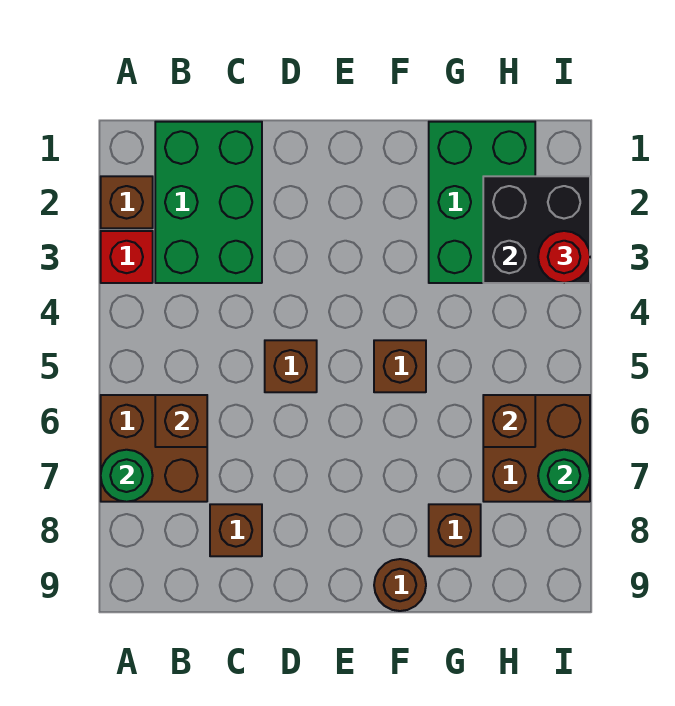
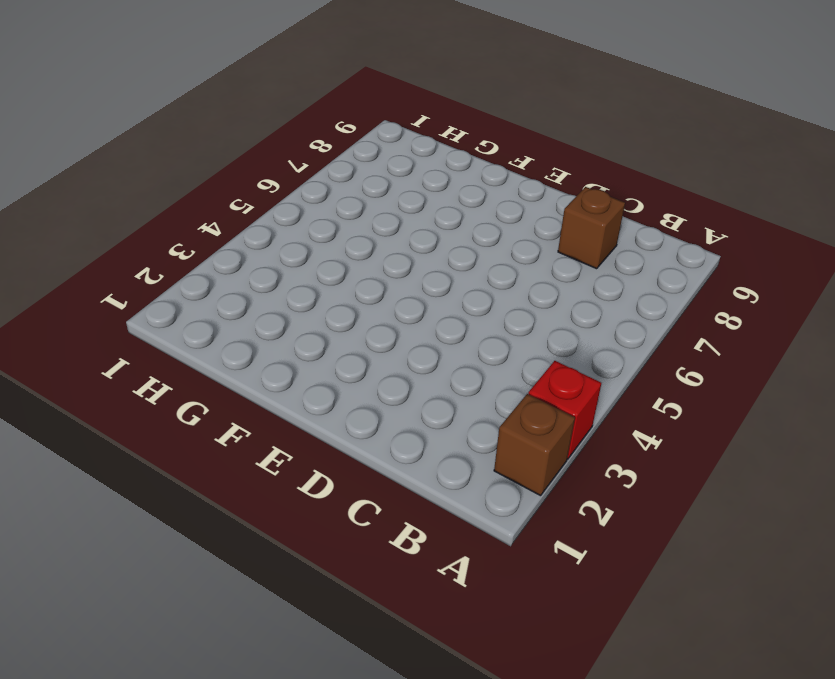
none -> brown 2x2 brick [101,395,207,502]
none -> green 2x3 brick [155,122,262,283]
none -> brown 1x1 brick [265,340,317,392]

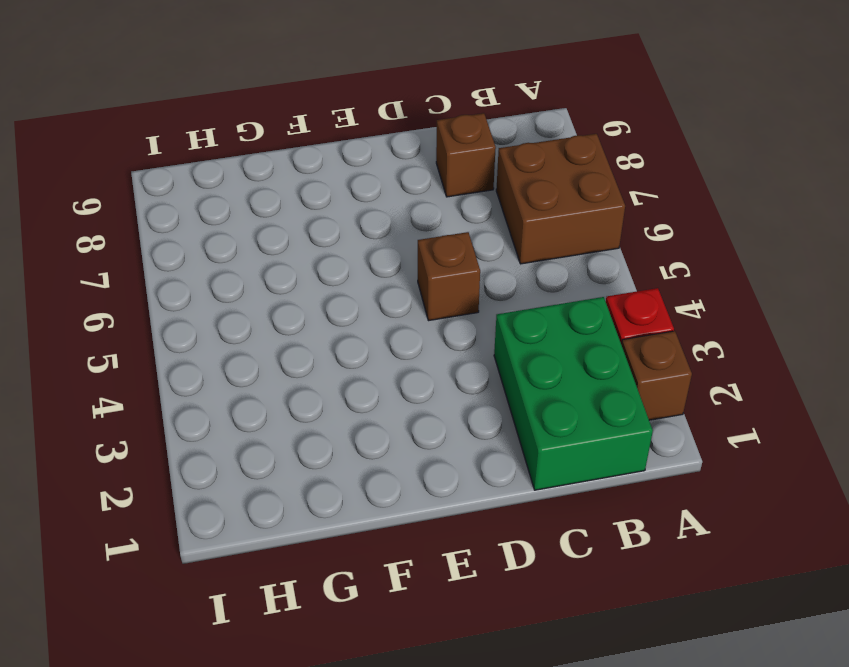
none -> brown 1x1 brick [374,340,426,392]
none -> brown 1x1 round brick [374,559,426,611]
none -> green 2x3 brick [429,122,535,283]

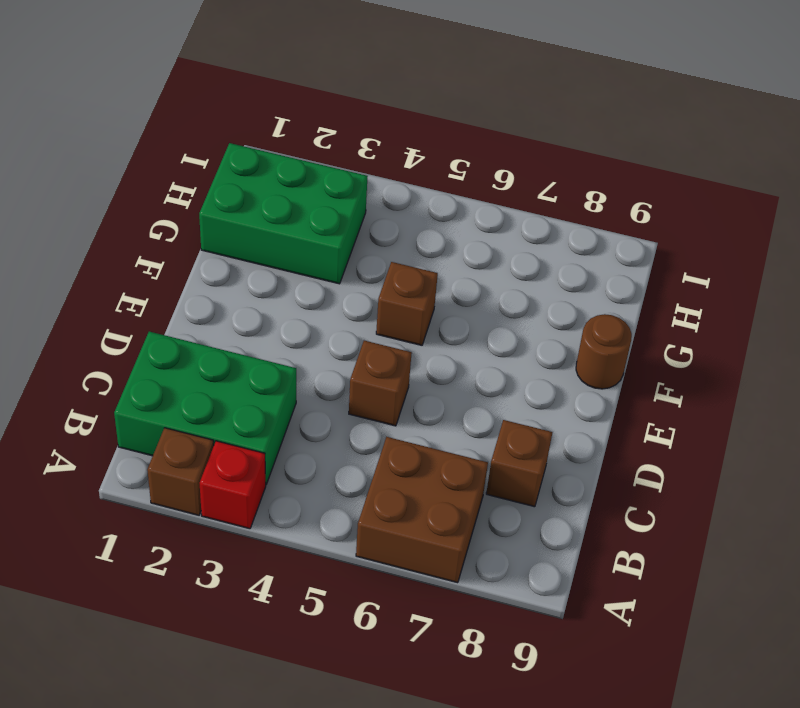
none -> brown 1x1 brick [429,504,481,556]
none -> brown 2x2 brick [483,395,590,502]
none -> green 1x1 round brick [101,450,153,502]

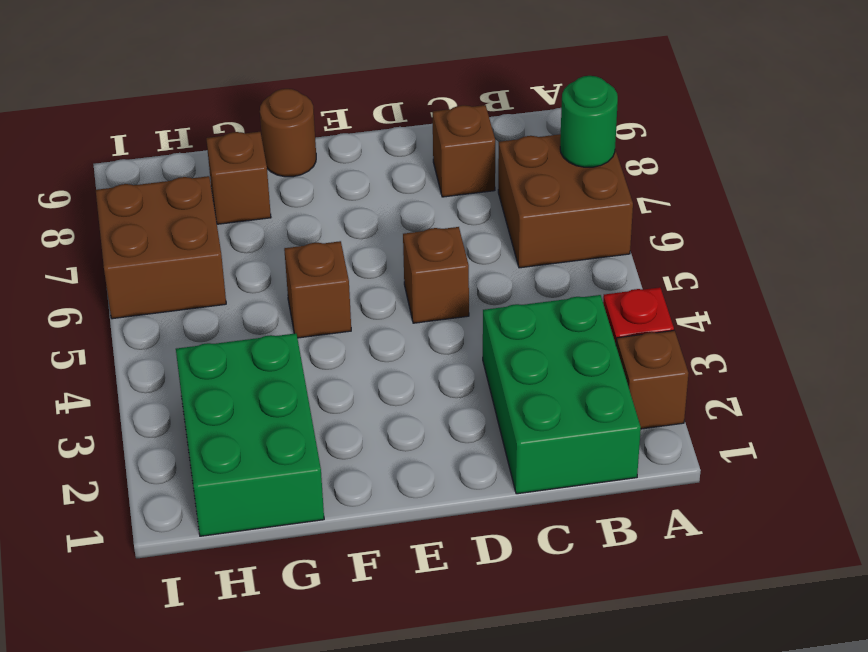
none -> brown 1x1 brick [155,395,207,447]
none -> black 2x2 brick [483,176,590,283]
none -> brown 1x1 brick [483,395,535,447]

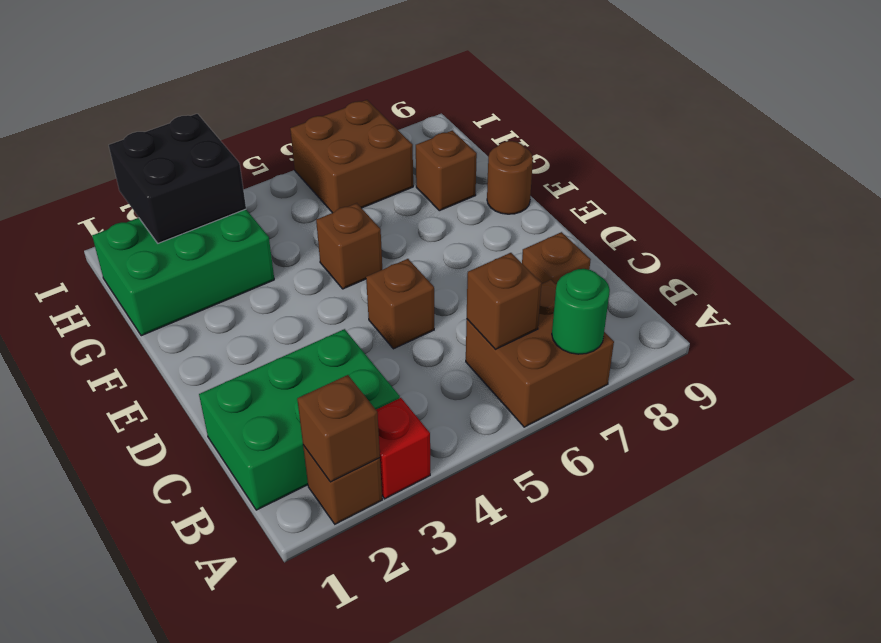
brown 1x1 brick [297,375,380,482] -> brown 1x1 brick moved to [483,395,535,447]
none -> green 1x1 round brick [538,450,590,502]
none -> red 1x1 round brick [538,231,590,283]

